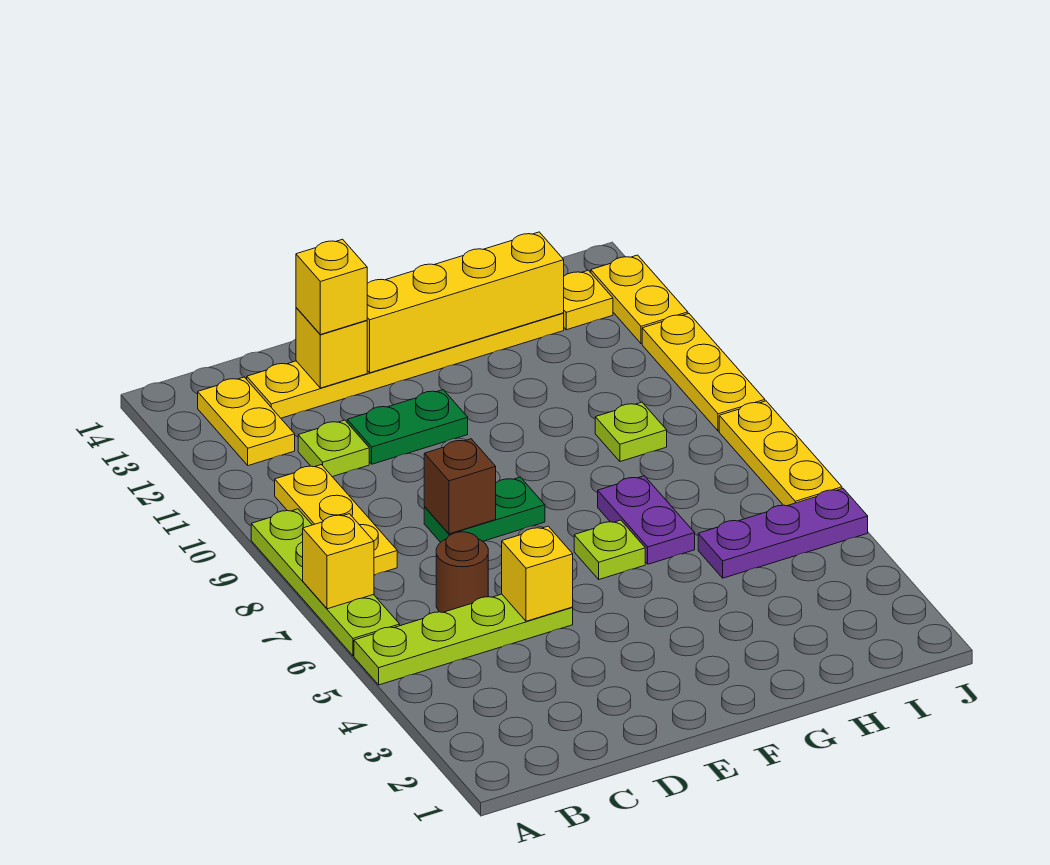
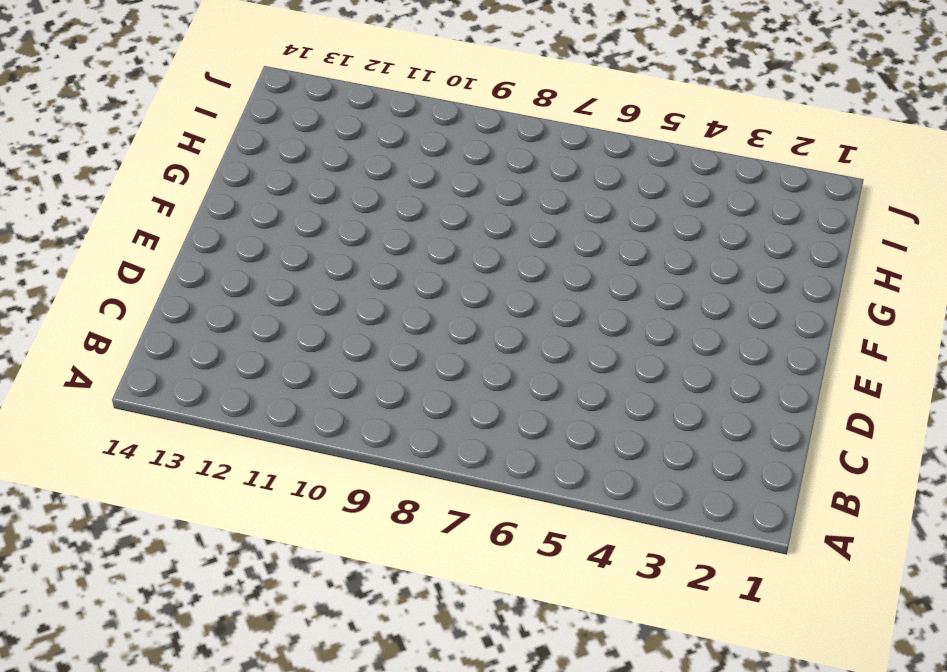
none -> lime 1x4 plate [354,594,573,685]
none -> lime 1x4 plate [251,509,400,656]
none -> yellow 1x3 plate [275,465,397,575]

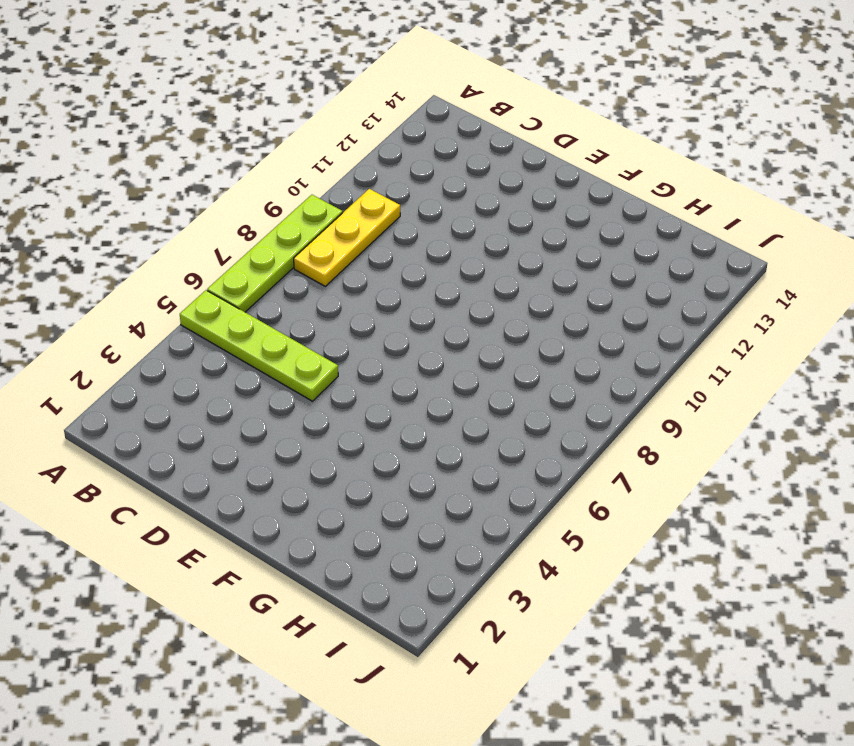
none -> yellow 1x2 plate [198,377,295,466]
none -> brown 1x1 round brick [436,532,488,612]
none -> lime 1x1 plate [298,420,369,477]

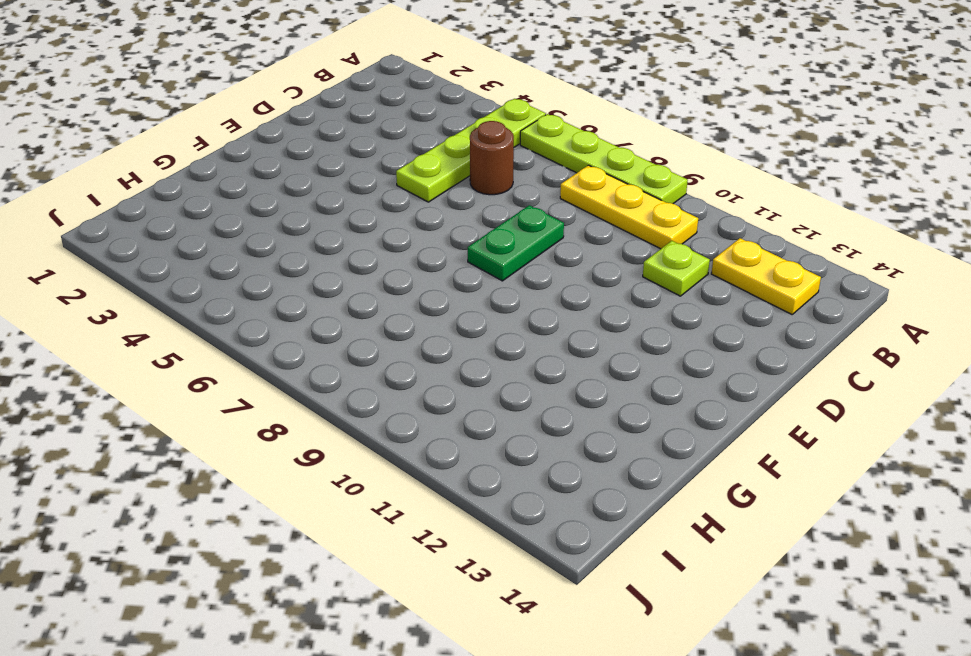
none -> yellow 1x6 plate [247,313,564,418]
none -> green 1x2 plate [347,390,468,464]
none -> lime 1x1 plate [574,520,645,579]

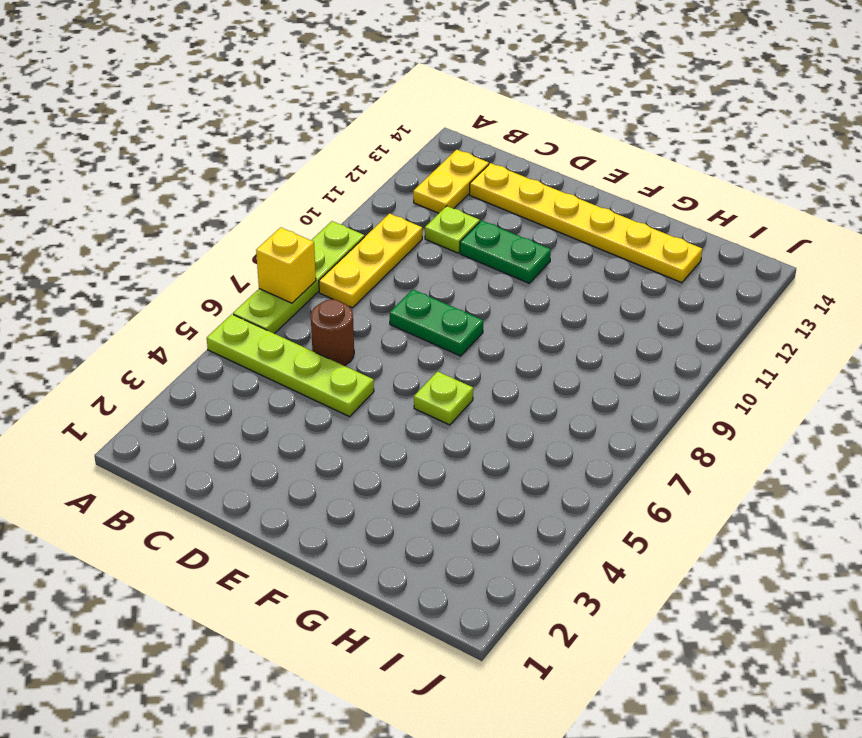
none -> purple 1x2 plate [598,476,695,564]
none -> purple 1x3 plate [698,489,868,578]
none -> lime 1x1 plate [595,402,667,462]

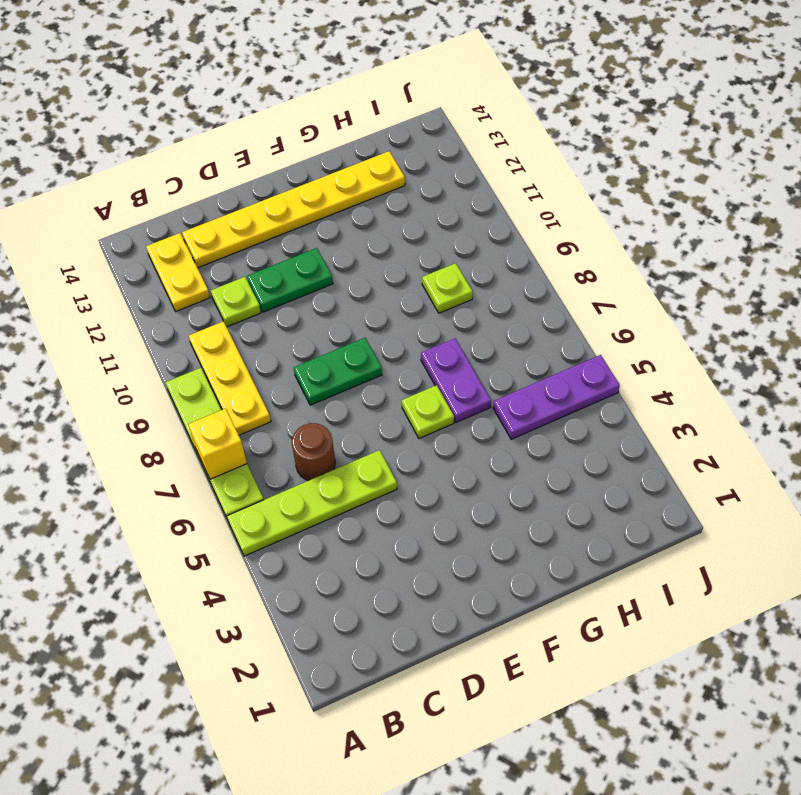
none -> yellow 1x1 plate [564,270,613,330]
none -> yellow 1x3 plate [719,401,842,506]
none -> yellow 1x3 plate [642,314,765,431]

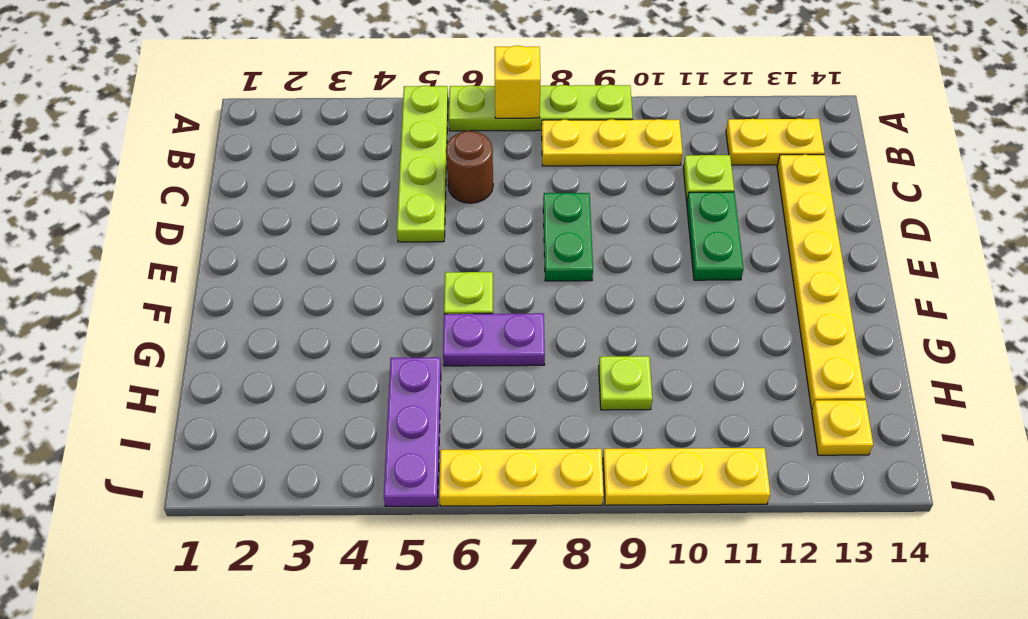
none -> yellow 1x2 plate [591,255,688,344]
none -> yellow 1x1 brick [502,526,573,621]
none -> brown 1x1 brick [424,439,496,534]

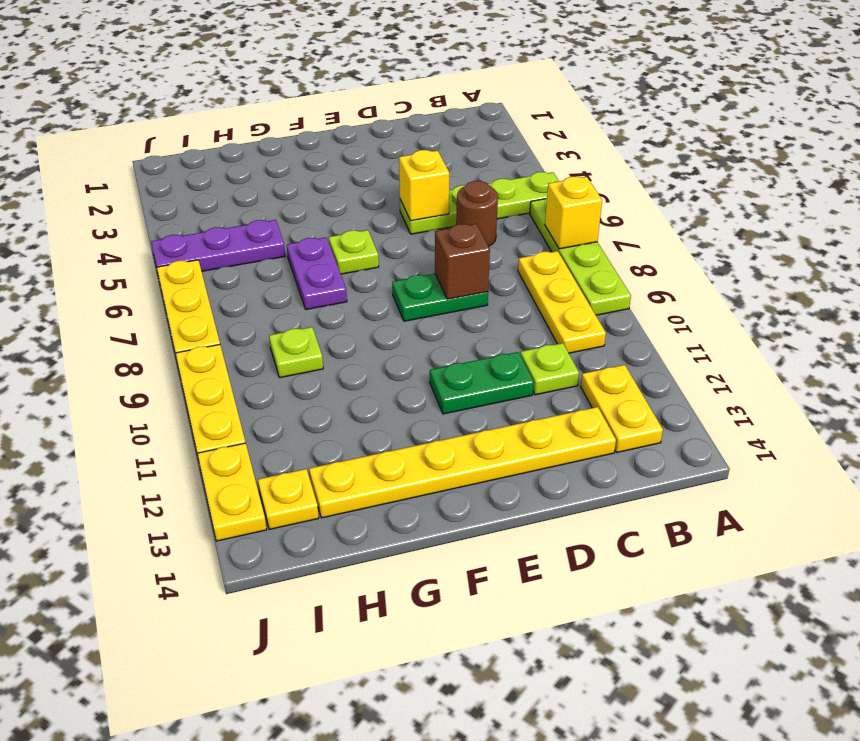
none -> yellow 1x1 brick [296,308,367,388]
none -> yellow 1x4 brick [367,232,564,373]
none -> yellow 1x1 brick [296,239,367,335]

